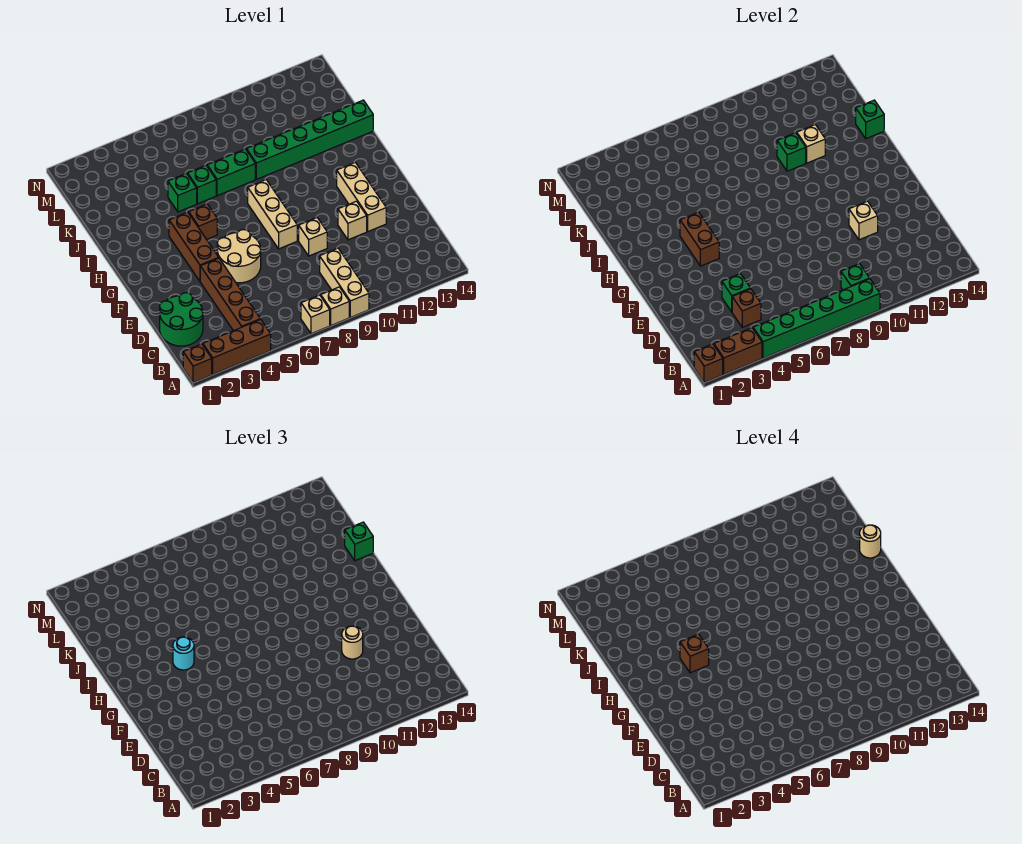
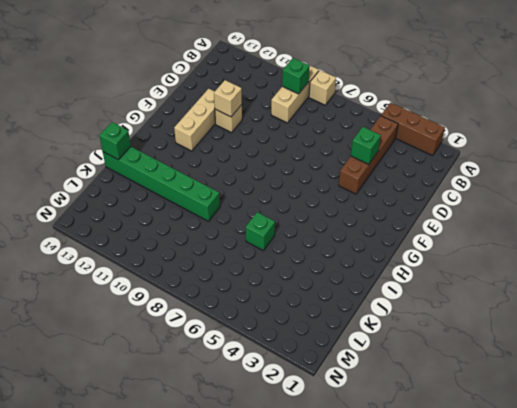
none -> brown 1x1 brick [183,344,212,383]
none -> tan 1x1 brick [301,295,330,334]
none -> green 2x2 round brick [160,293,203,346]
none -> tan 2x2 round brick [217,230,261,283]

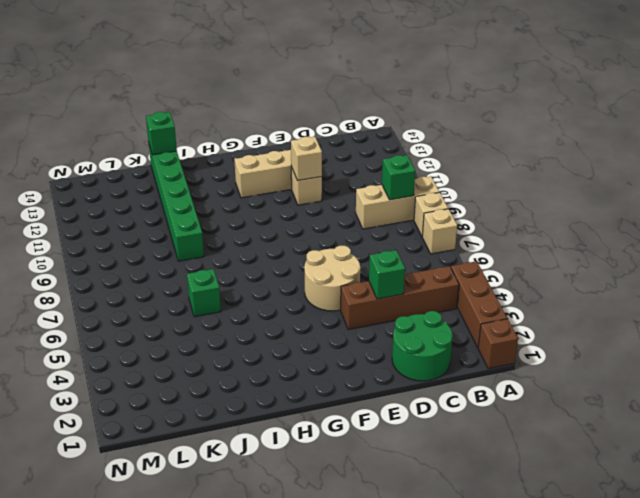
none -> tan 1x1 brick [299,218,327,256]
none -> brown 1x3 brick [169,212,218,281]
none -> tan 1x3 brick [248,180,297,249]
none -> brown 1x1 brick [189,204,217,239]

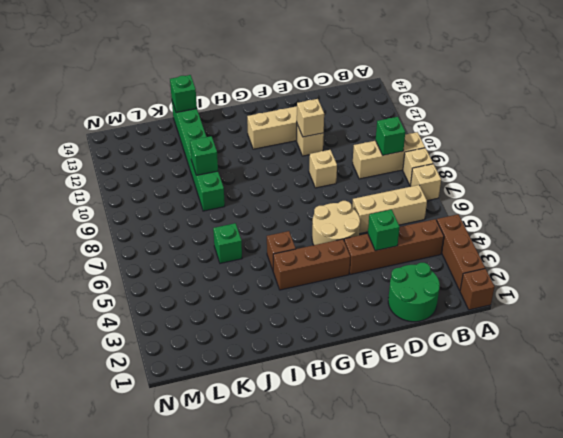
tan 1x3 brick [352,185,427,234] -> tan 1x3 brick moved to [248,180,297,249]
none -> green 1x1 brick [168,173,197,212]
none -> green 1x2 brick [207,149,255,196]
none -> brown 1x1 brick [694,344,723,383]
none -> brown 1x2 brick [714,328,762,374]

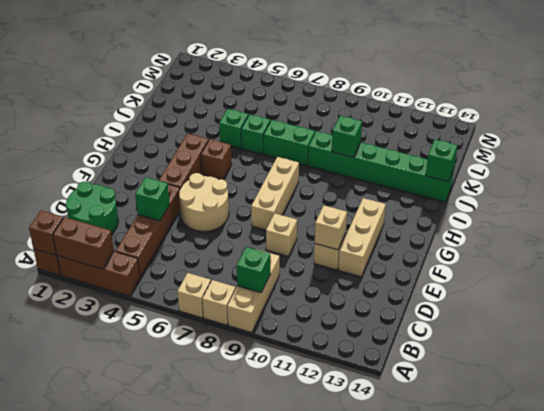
none -> green 1x6 brick [753,279,880,358]
none -> brown 1x1 brick [732,289,761,327]
none -> brown 1x2 brick [680,212,719,266]
none -> tan 1x1 brick [797,125,825,163]

